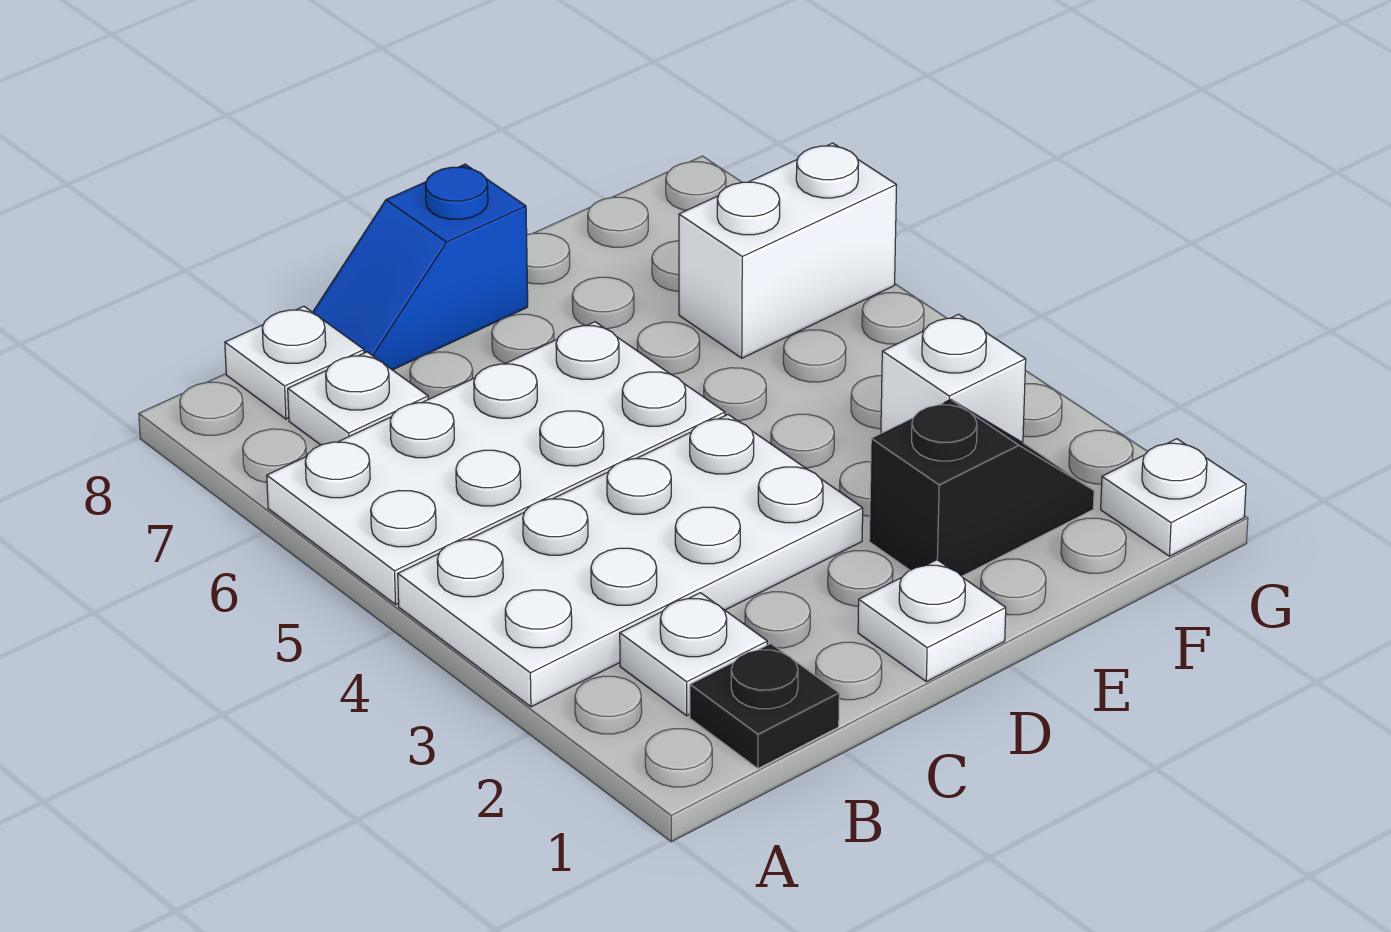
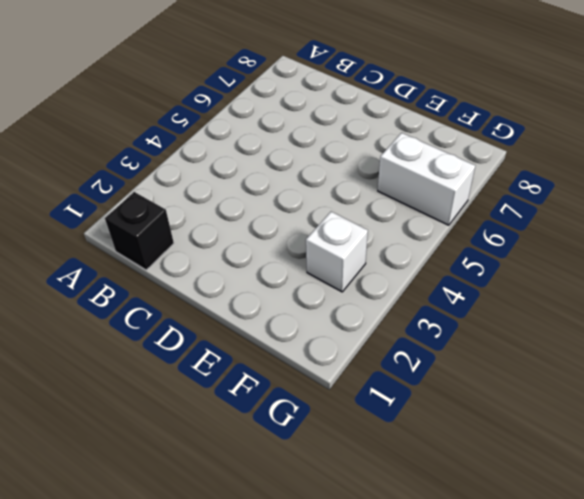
black 1x1 brick [105,192,174,270] -> black 1x1 plate [690,644,839,768]
none -> white 2x4 plate [398,415,863,707]
none -> white 2x4 plate [267,322,725,604]
none -> white 1x1 plate [620,593,767,716]

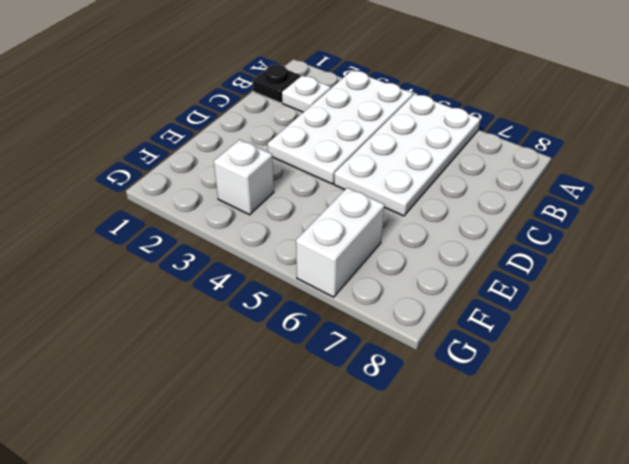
none -> white 1x1 plate [288,352,428,445]
none -> white 1x1 plate [225,306,364,419]
none -> blue 1x2 slope [313,164,528,370]

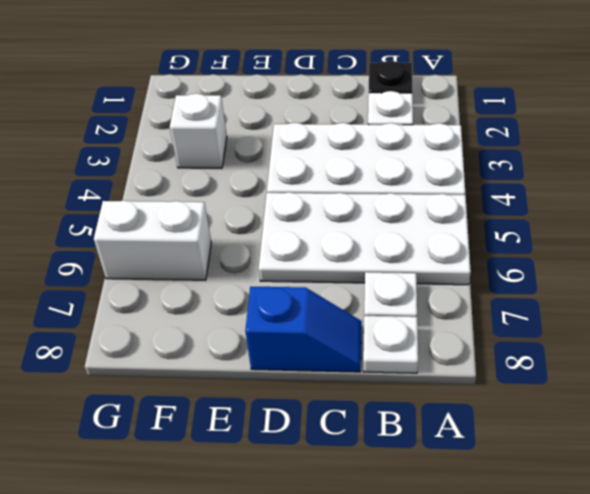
none -> white 1x1 plate [858,560,1006,682]
none -> black 1x2 slope [869,399,1094,576]
none -> white 1x1 plate [1101,439,1246,556]

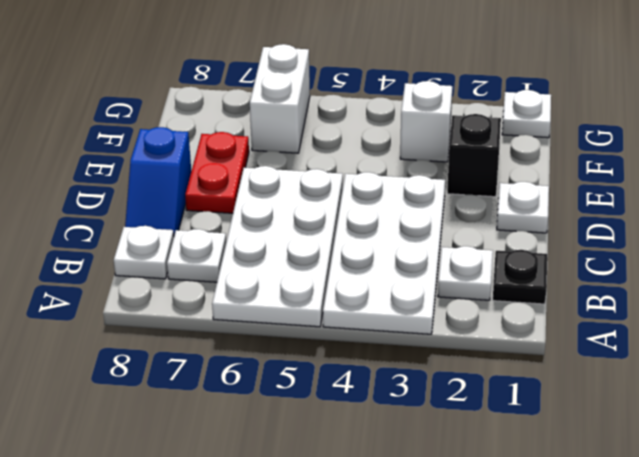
red 1x2 plate [185,132,249,213] -> none

